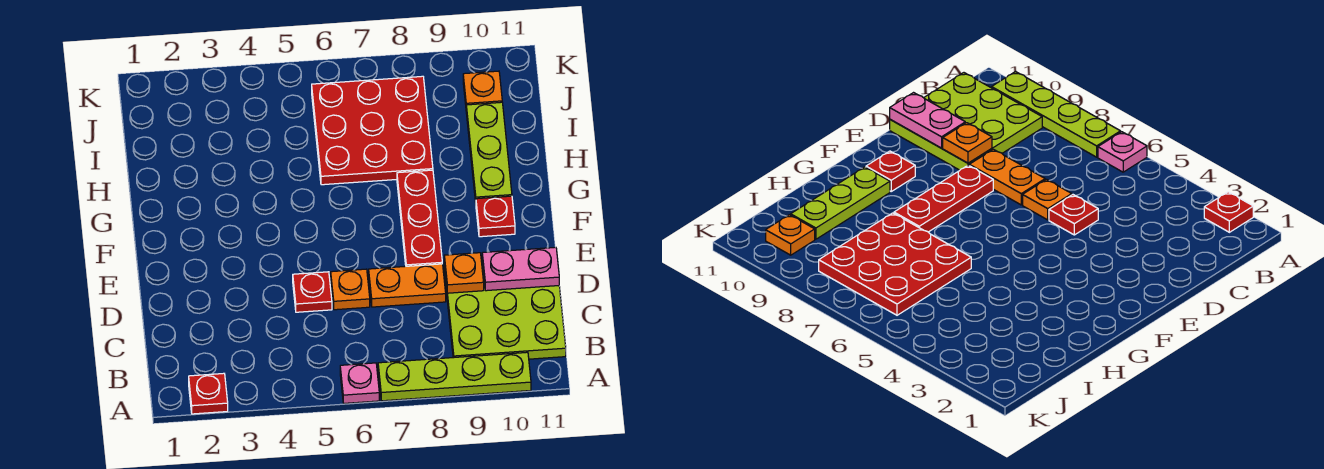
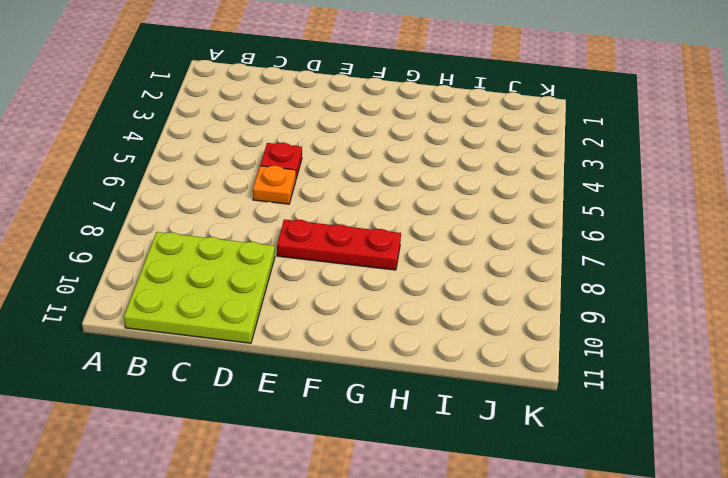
none -> red 1x1 plate [189,373,228,414]
none -> pink 1x1 plate [340,363,379,403]
none -> lime 1x4 plate [378,352,531,401]

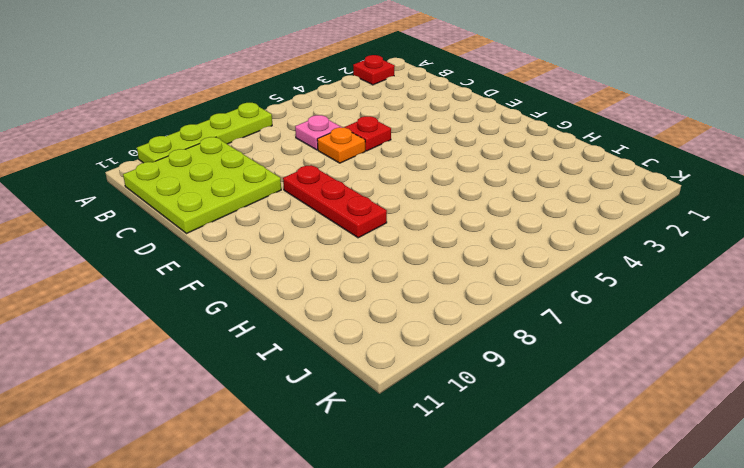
pink 1x1 plate [295,115,342,150] -> pink 1x1 plate moved to [340,363,379,403]
none -> orange 1x2 plate [369,264,446,307]
none -> red 1x1 plate [476,196,515,237]
none -> lime 1x3 plate [466,102,512,202]

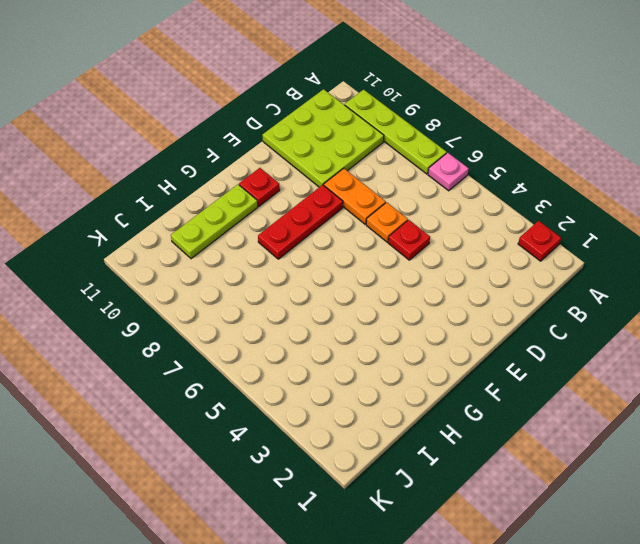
none -> red 3x3 plate [312,76,433,185]
none -> orange 1x1 plate [463,71,502,105]
none -> orange 1x1 plate [444,253,484,293]

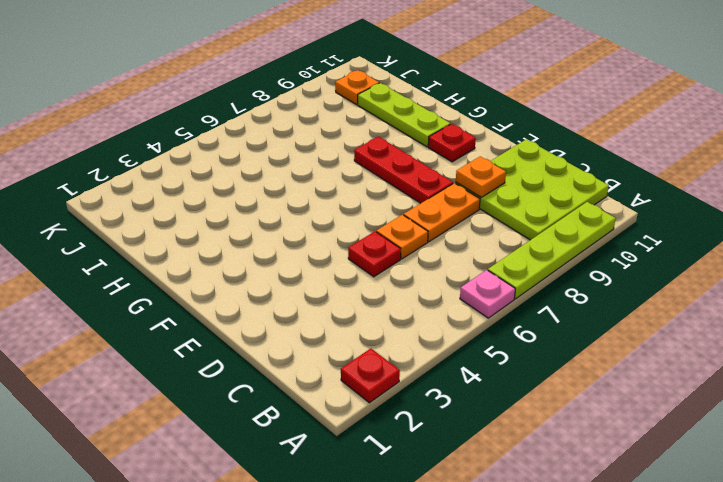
none -> red 3x3 plate [312,76,433,185]
none -> pink 1x2 plate [482,247,559,291]

